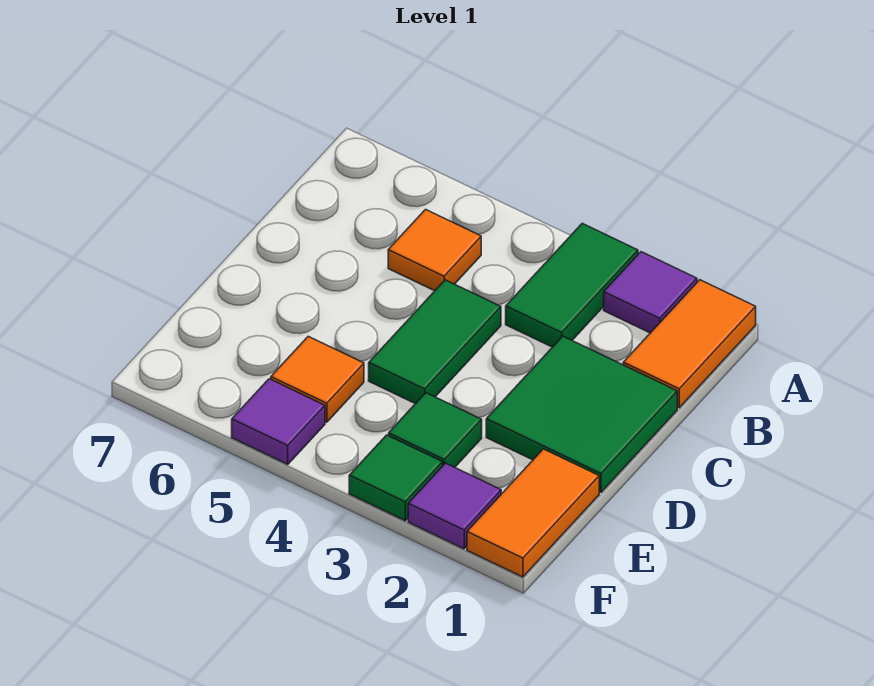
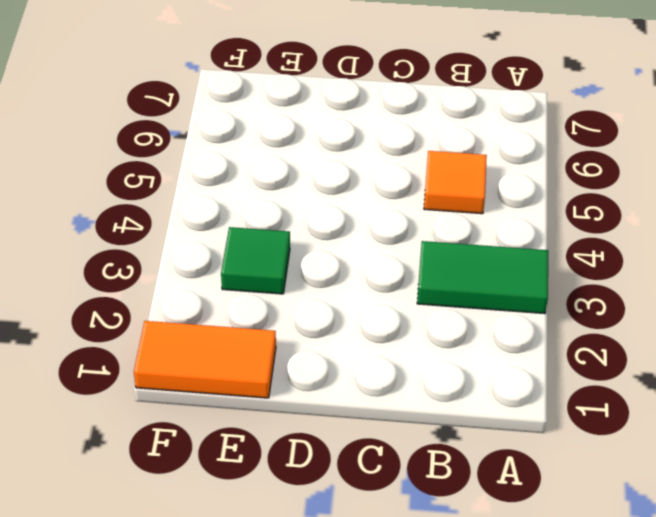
none -> orange 1x2 tile [623,280,756,408]
none -> purple 1x1 tile [604,252,697,333]
none -> green 2x2 tile [486,336,677,492]

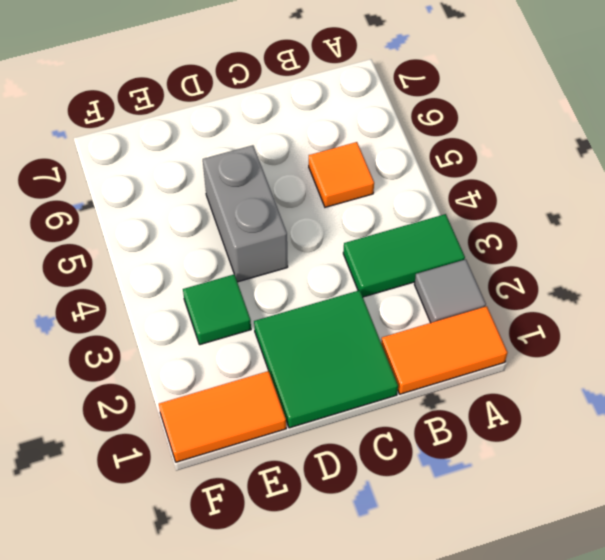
grey 1x1 tile [414,259,486,323] -> purple 1x1 tile [604,252,697,333]
grey 1x2 brick [203,145,288,282] -> green 1x2 tile [369,280,501,404]
none -> orange 1x1 tile [271,336,364,422]
none -> purple 1x1 tile [408,463,501,549]
none -> green 1x1 tile [349,435,443,521]

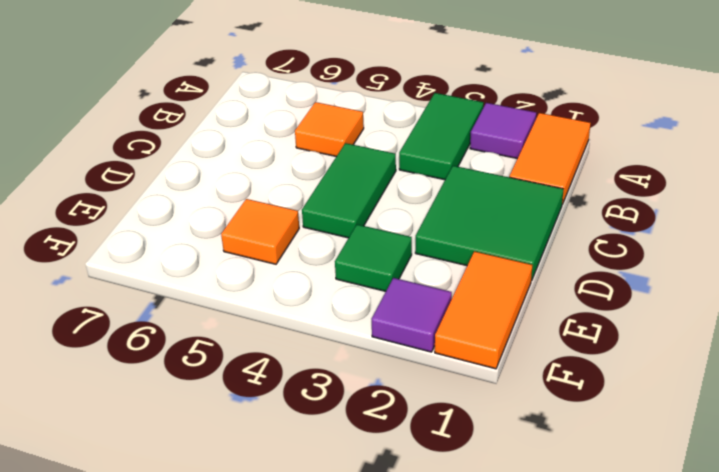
none -> green 1x1 tile [349,435,443,521]
none -> purple 1x1 tile [232,379,325,464]

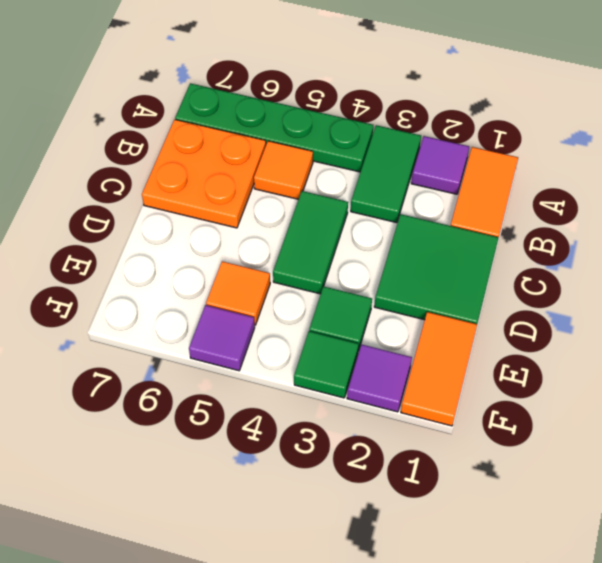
green 1x4 plate [175,83,373,172] -> none
orange 2x2 plate [142,120,266,228] -> none

